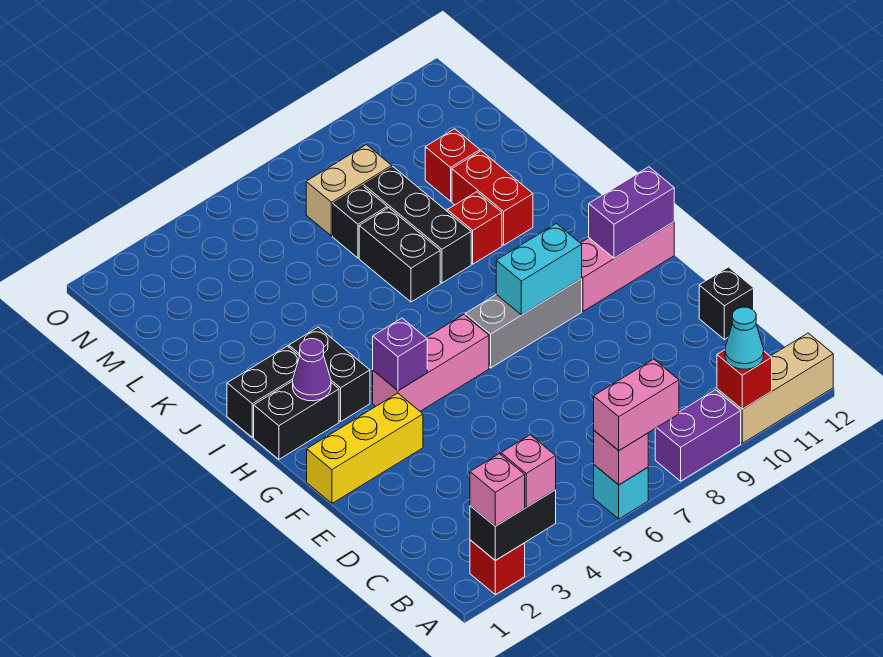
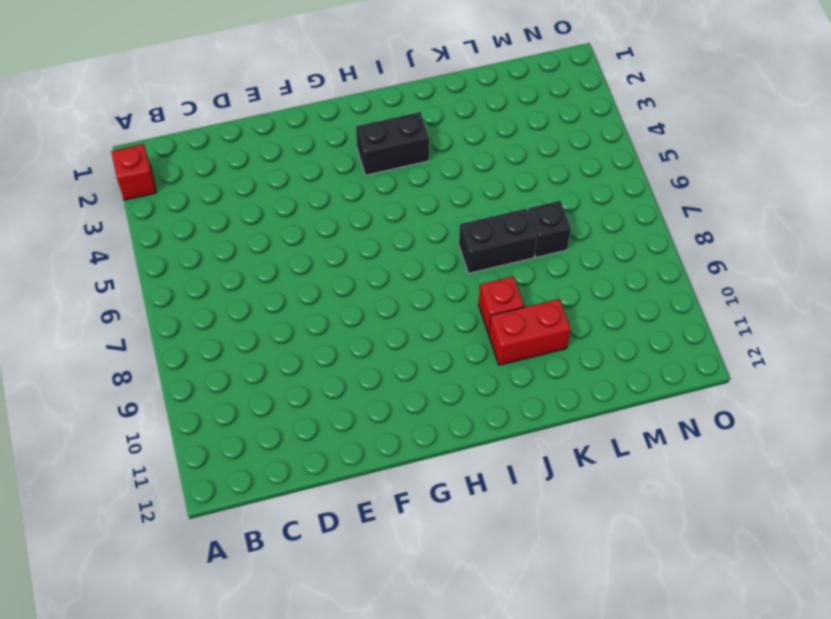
none -> cyan 1x1 brick [594,465,648,519]
none -> purple 1x2 brick [655,390,741,481]
none -> tan 1x3 brick [717,333,833,443]
none -> black 1x1 brick [699,267,754,339]

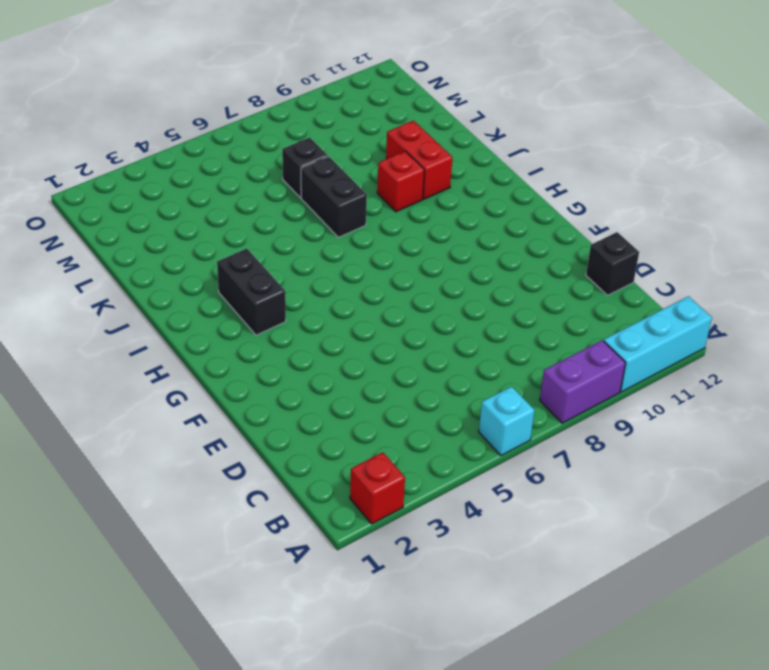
cyan 1x3 brick [604,296,712,392] -> tan 1x3 brick [717,333,833,443]
none -> yellow 1x3 brick [307,393,423,503]
none -> pink 1x3 brick [373,315,489,411]
none -> grey 1x3 brick [465,279,582,368]
none -> pink 1x3 brick [581,222,674,311]

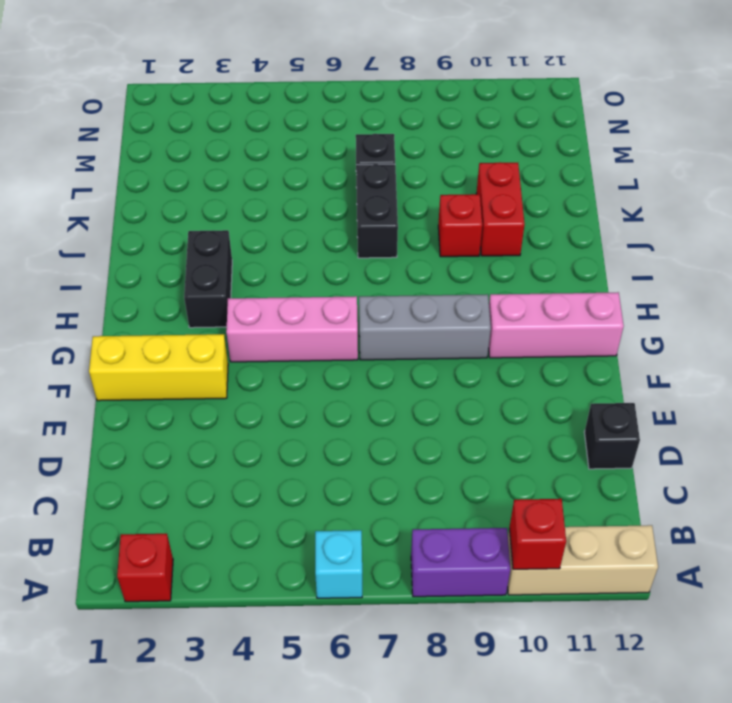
none -> black 1x2 brick [254,381,339,459]
none -> black 1x2 brick [227,346,300,437]
none -> black 1x3 brick [364,167,471,283]
none -> red 1x1 brick [425,129,480,201]

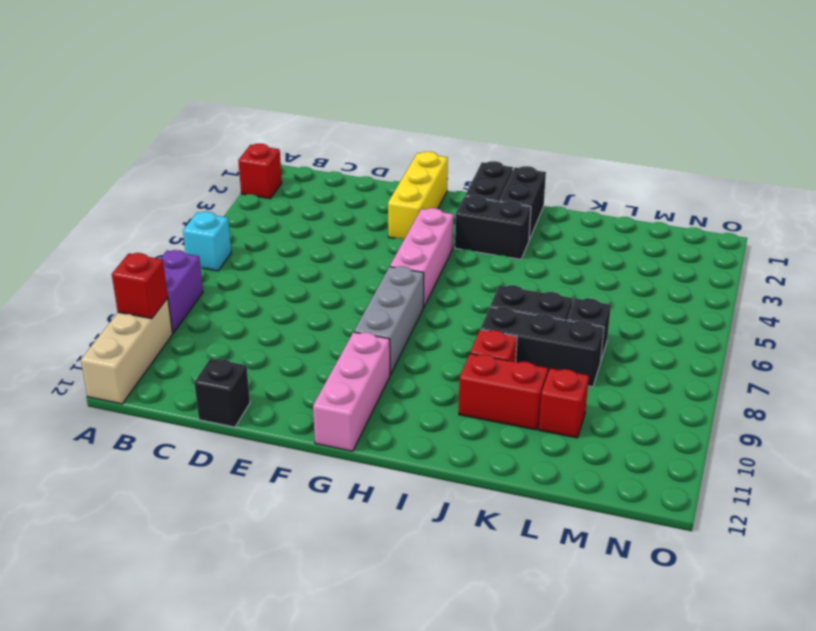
none -> tan 1x2 brick [306,145,392,236]
none -> black 1x2 brick [470,490,556,561]
none -> pink 1x1 brick [594,431,648,485]
none -> purple 1x1 brick [373,318,427,391]

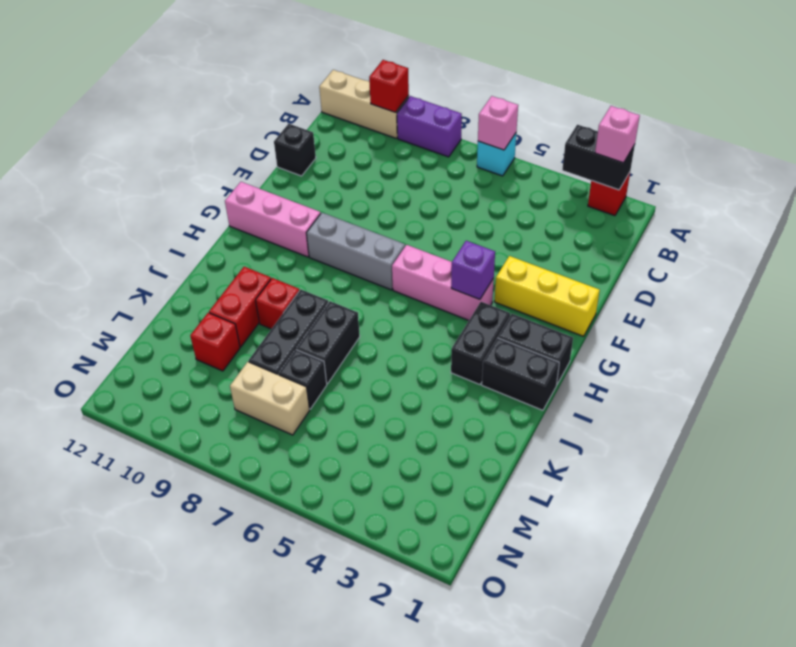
none -> cyan 1x2 brick [496,224,582,315]
none -> purple 1x2 brick [589,167,674,258]
none -> purple 1x1 cone [293,339,331,401]
none -> pink 1x1 brick [501,435,556,507]

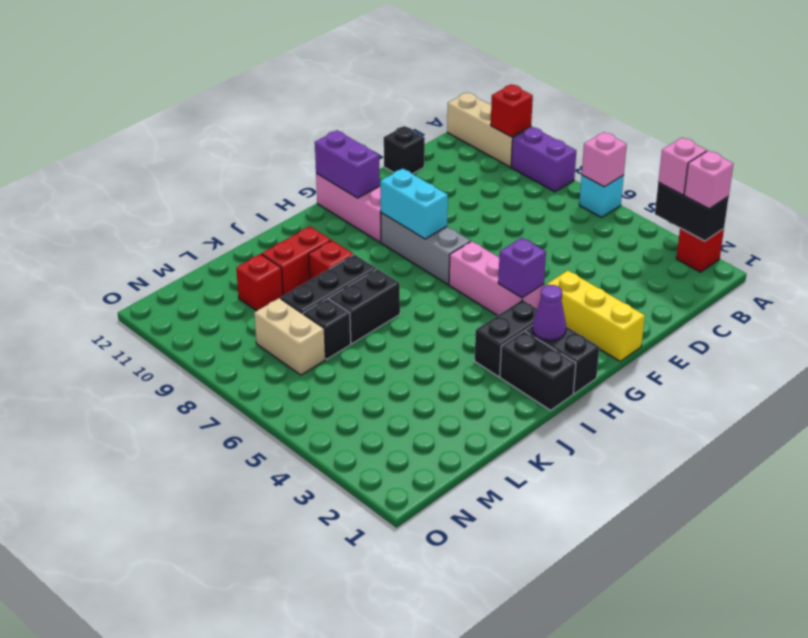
none -> pink 1x2 brick [594,359,679,450]
none -> cyan 1x1 cone [725,307,764,369]

